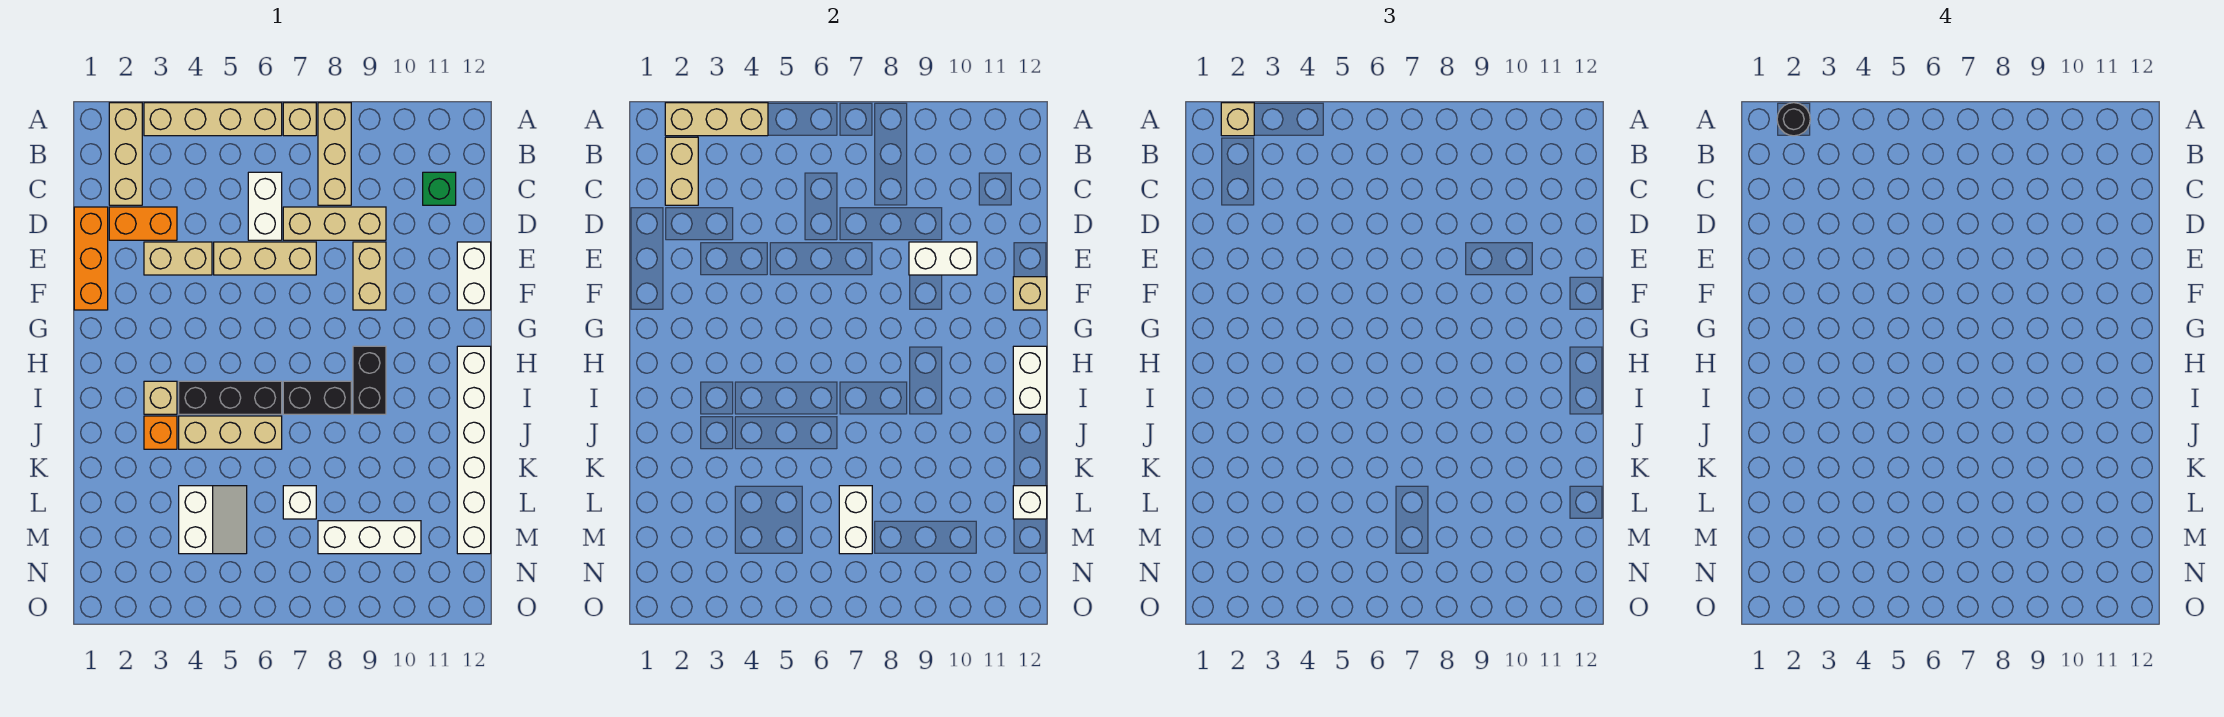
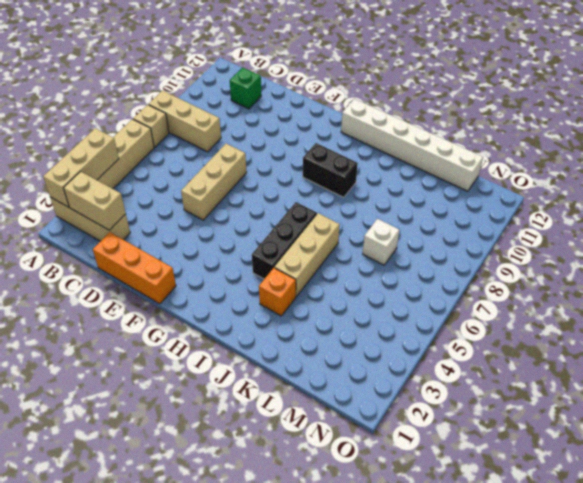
none -> white 1x2 brick [248,172,282,240]
none -> orange 1x2 brick [109,207,177,240]
none -> tan 1x3 brick [283,207,386,240]
none -> tan 1x2 brick [144,242,212,275]

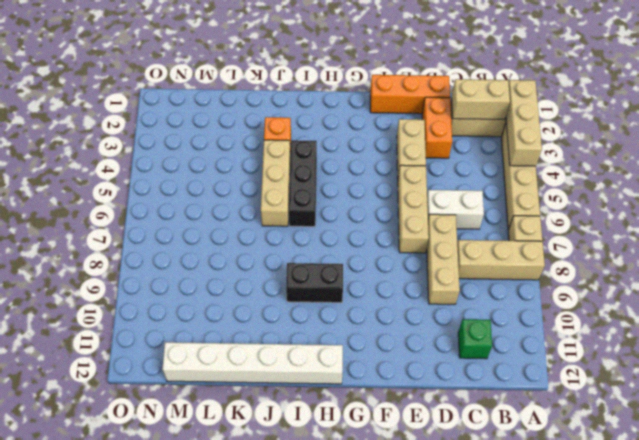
none -> tan 1x2 brick [353,242,386,310]
none -> white 1x2 brick [457,242,491,310]
none -> tan 1x1 brick [144,381,177,414]
none -> black 1x2 brick [283,381,351,414]

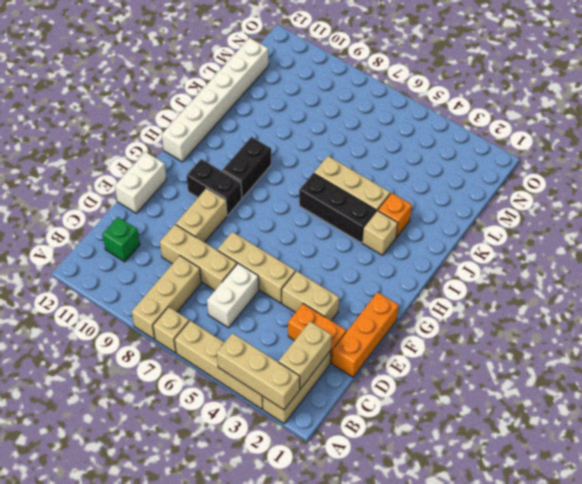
black 1x2 brick [187,159,242,215] -> black 1x2 brick moved to [283,381,351,414]
none -> white 2x2 slope [179,486,247,554]
none -> white 1x1 brick [283,486,316,519]
none -> white 1x3 brick [318,521,421,554]
none -> white 1x2 brick [909,242,977,275]

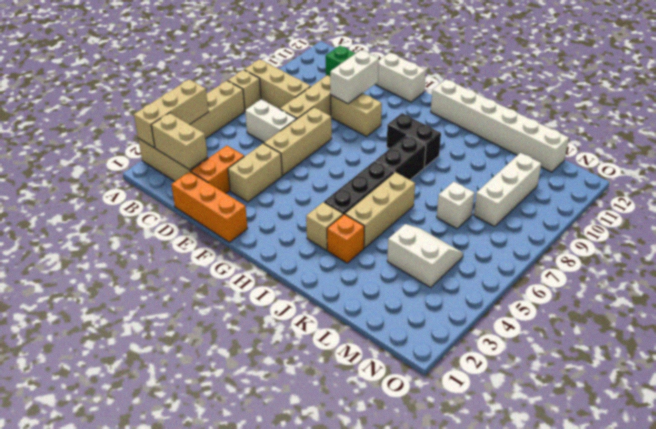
none -> tan 1x1 brick [1013,277,1047,310]
none -> white 1x2 brick [1013,346,1047,414]
none -> white 1x2 brick [839,486,872,554]
none -> white 1x1 brick [1013,486,1047,519]

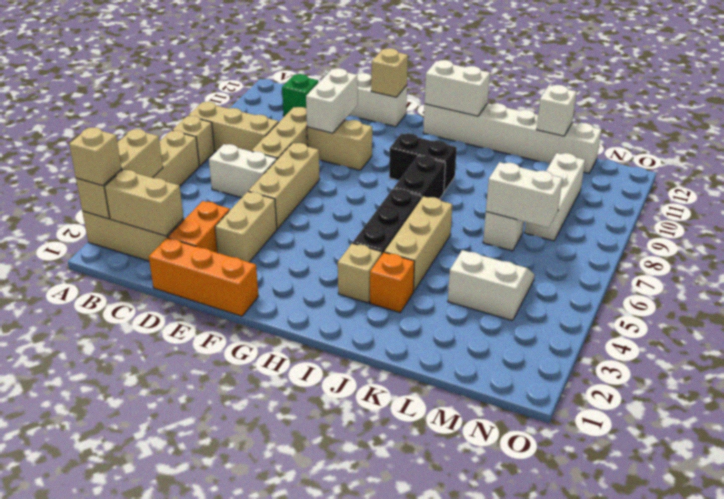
none -> black 1x1 round brick [1777,103,1810,136]

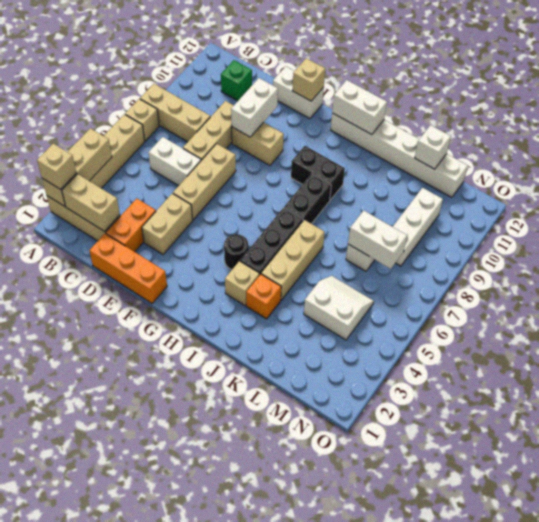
black 1x1 round brick [224,234,249,270] -> black 1x1 round brick moved to [1777,103,1810,136]

